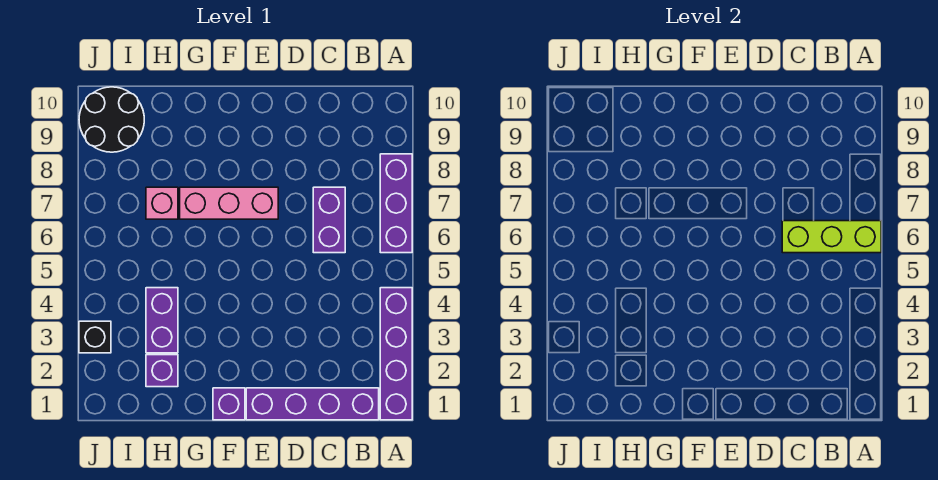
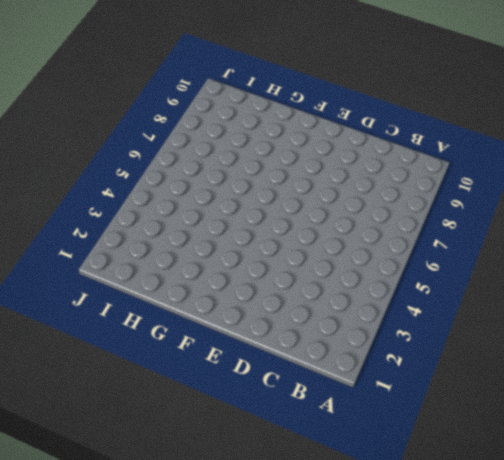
none -> purple 1x4 brick [380,288,412,420]
none -> purple 1x3 brick [380,154,412,253]
none -> purple 1x4 brick [246,388,379,420]

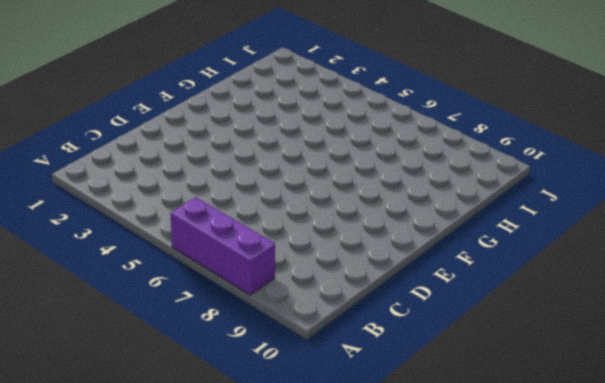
none -> purple 1x4 brick [380,288,412,420]
none -> purple 1x4 brick [246,388,379,420]
none -> purple 1x2 brick [313,187,345,253]

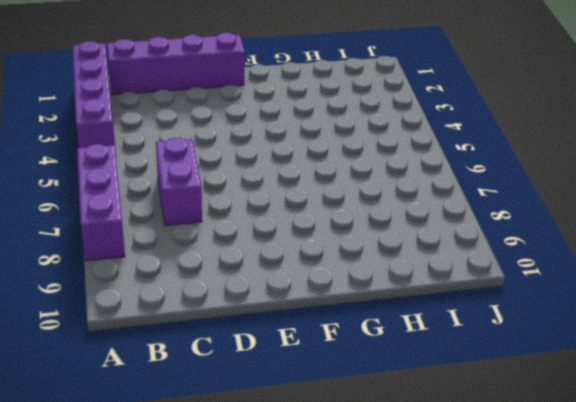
none -> pink 1x3 brick [180,187,278,219]
none -> purple 1x1 brick [213,388,245,420]
none -> purple 1x1 brick [146,355,178,387]

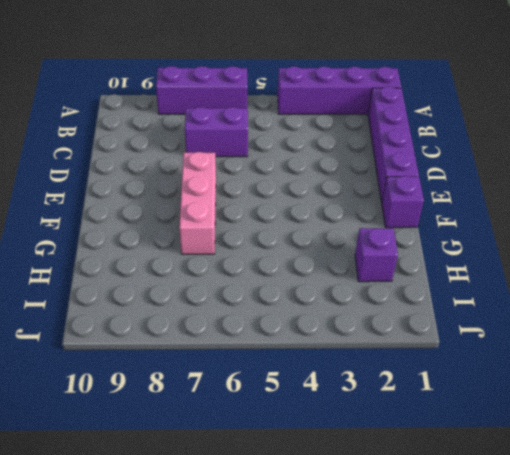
none -> purple 1x2 brick [146,288,178,353]
none -> pink 1x1 brick [146,187,178,219]
none -> black 2x2 round brick [79,87,144,152]

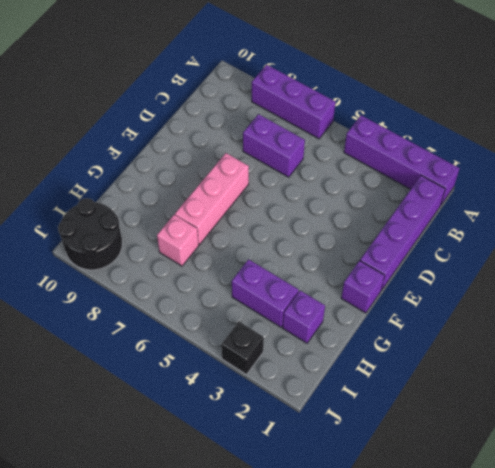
none -> lime 1x3 brick [782,221,881,253]

